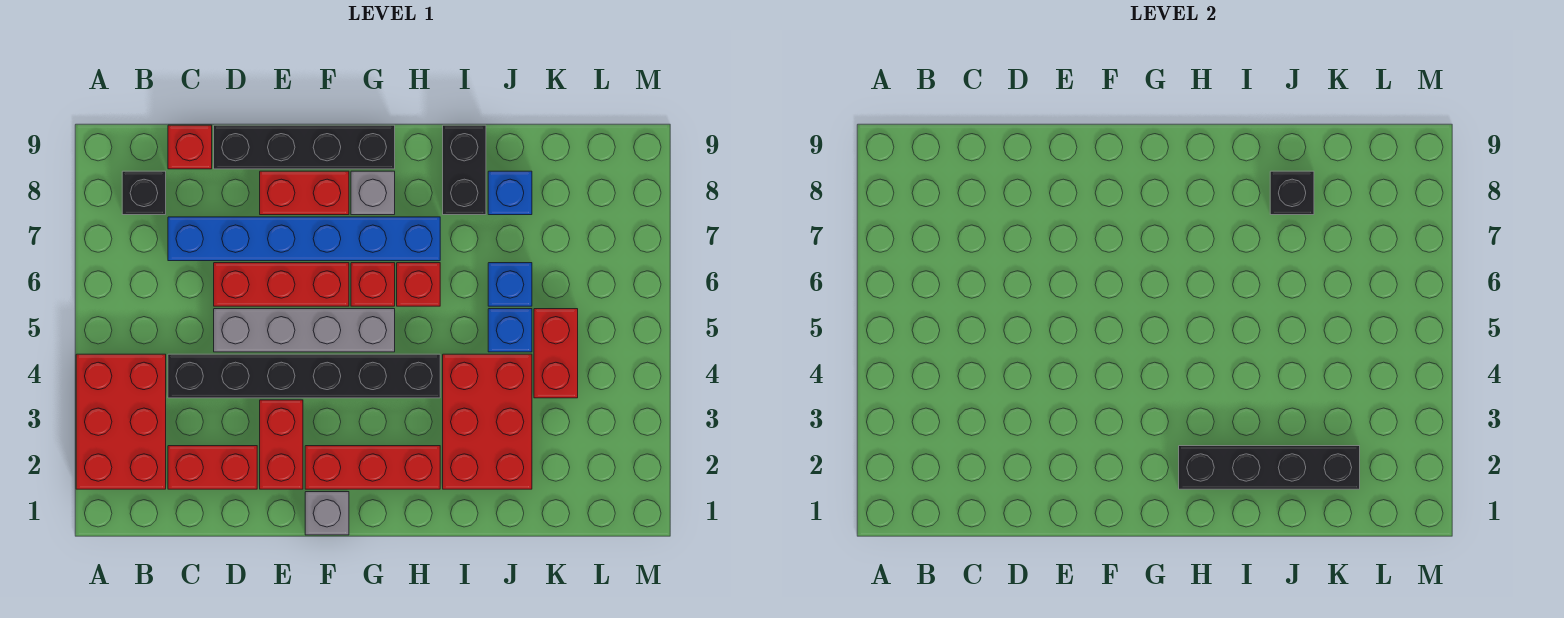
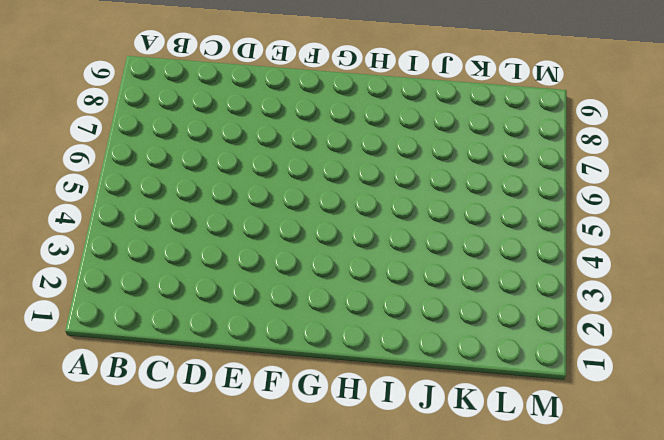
none -> red 2x3 brick [76,354,166,489]
none -> black 1x1 brick [122,171,166,215]
none -> red 1x2 brick [168,446,257,489]

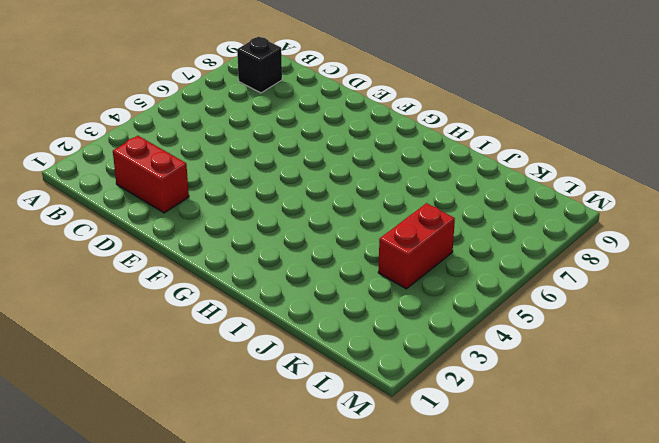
none -> red 2x3 brick [76,354,166,489]
none -> black 1x6 brick [168,354,440,398]
none -> blue 1x6 brick [168,217,440,261]

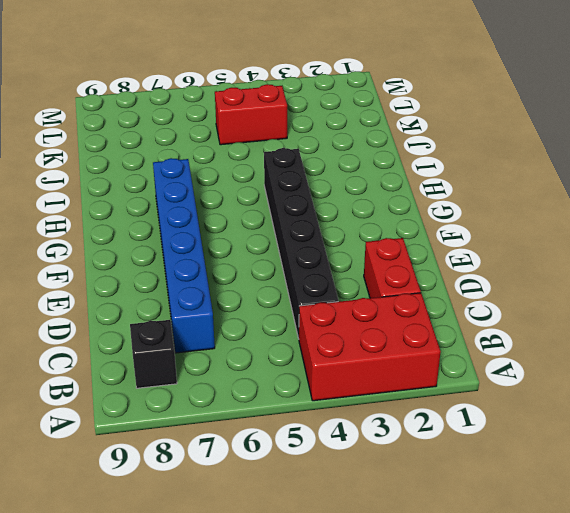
none -> red 1x1 brick [168,125,212,169]
none -> grey 1x4 brick [214,309,395,352]
none -> red 1x3 brick [214,263,349,306]

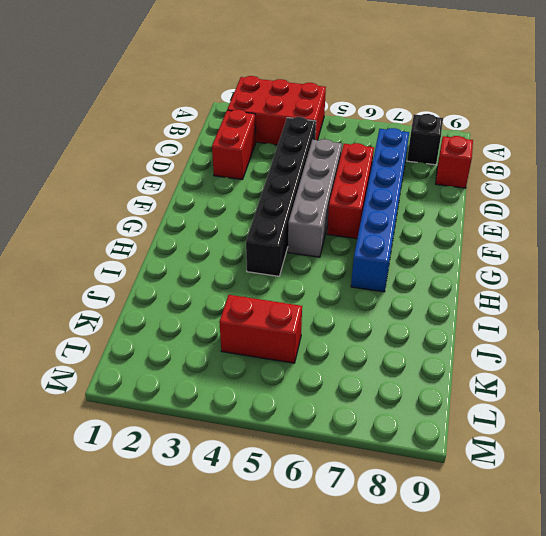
none -> black 1x4 brick [214,125,395,169]
none -> red 1x2 brick [260,400,303,489]
none -> red 1x2 brick [260,171,349,215]

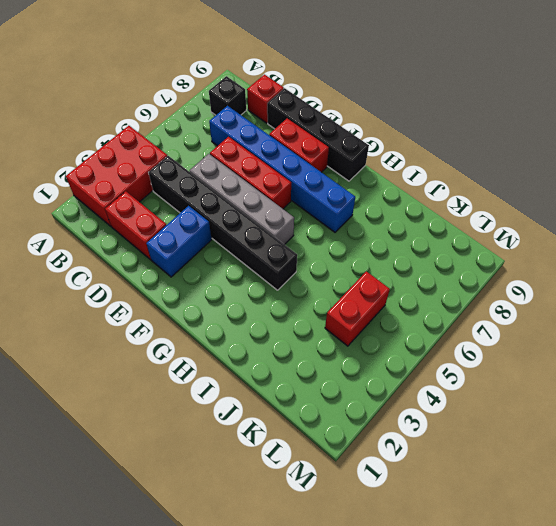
blue 1x2 brick [146,206,212,277] -> red 1x2 brick [260,400,303,489]
none -> grey 1x1 brick [305,492,349,535]
none -> red 1x3 brick [305,446,440,489]
none -> red 1x1 brick [351,263,395,306]

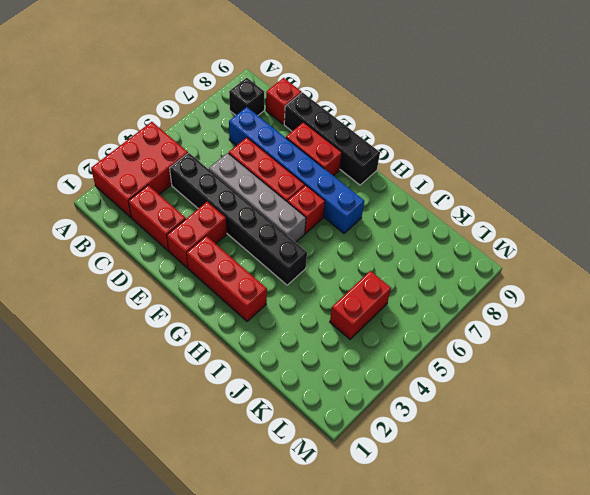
none -> grey 1x1 brick [305,492,349,535]
none -> grey 1x1 brick [351,171,395,215]
none -> red 1x1 brick [397,263,440,306]

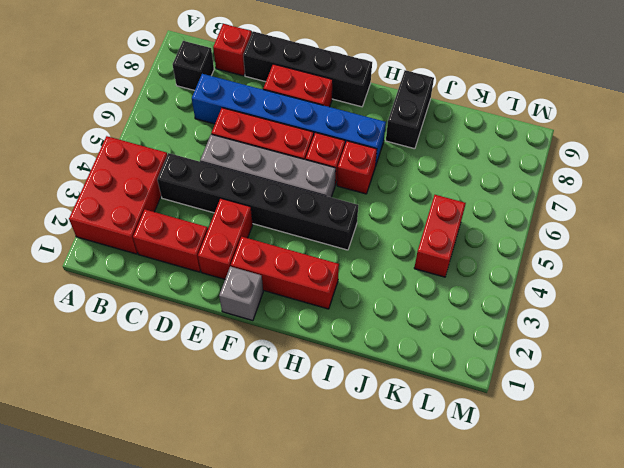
none -> grey 1x1 brick [351,171,395,215]
none -> red 2x3 brick [443,354,532,489]
none -> blue 1x1 brick [488,309,532,352]

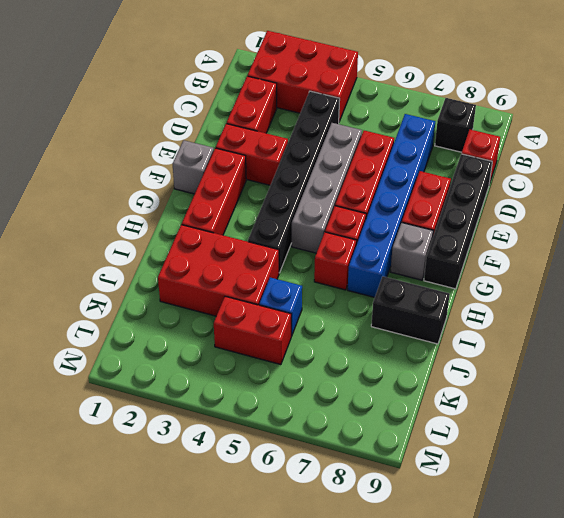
none -> blue 1x1 brick [488,263,532,306]
none -> blue 1x1 brick [488,171,532,215]
none -> black 1x4 brick [1179,446,1360,489]

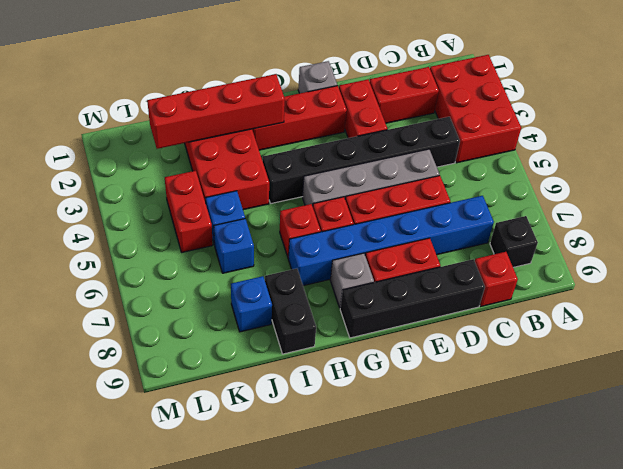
red 1x4 brick [147,74,285,149] -> black 1x4 brick [1179,446,1360,489]
none -> black 1x1 brick [1270,171,1314,215]

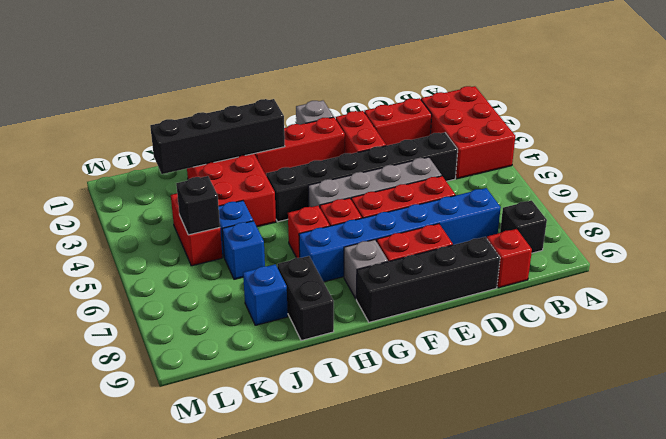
black 1x1 brick [176,176,220,235] -> black 1x1 brick moved to [1270,171,1314,215]

